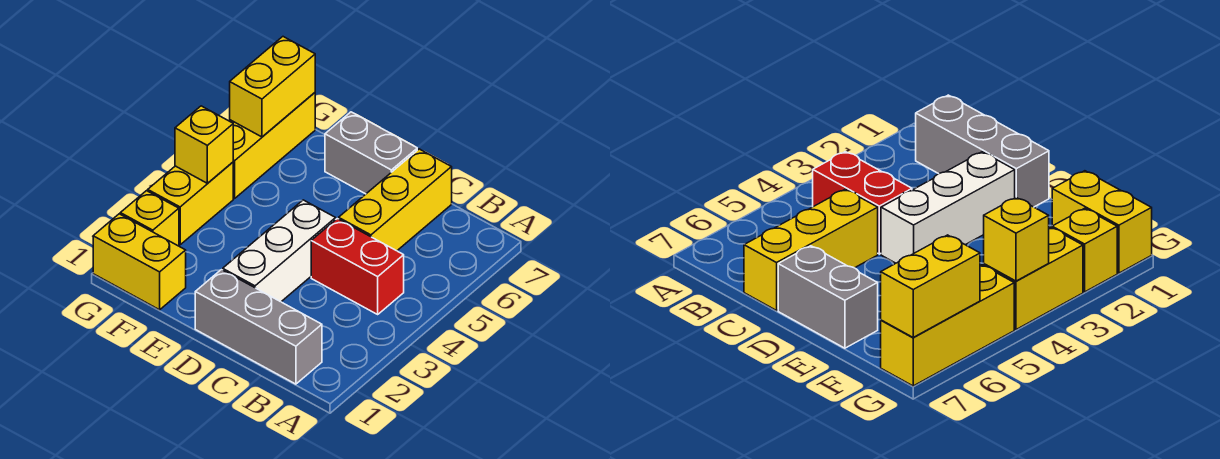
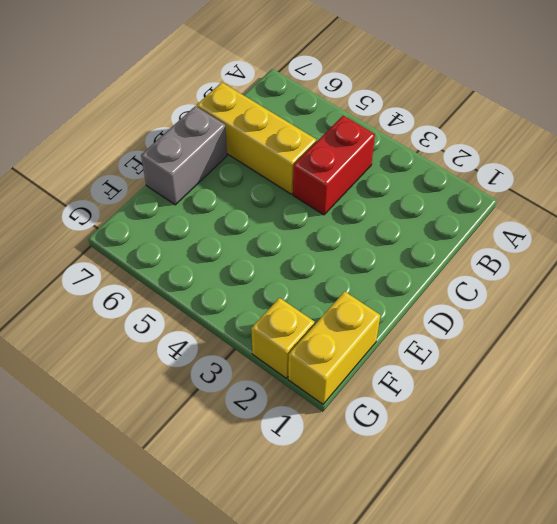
none -> grey 1x3 brick [195,270,322,384]
none -> white 1x3 brick [223,200,336,302]

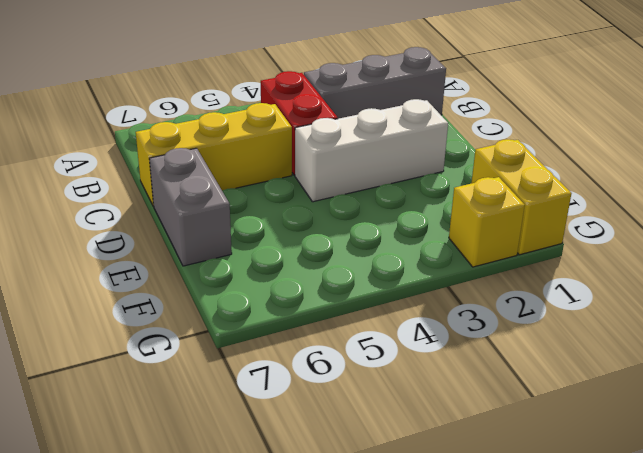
grey 1x3 brick [304,47,446,119] -> grey 1x3 brick turned to [195,270,322,384]
none -> yellow 1x2 brick [148,162,233,245]
none -> yellow 1x3 brick [229,93,315,198]

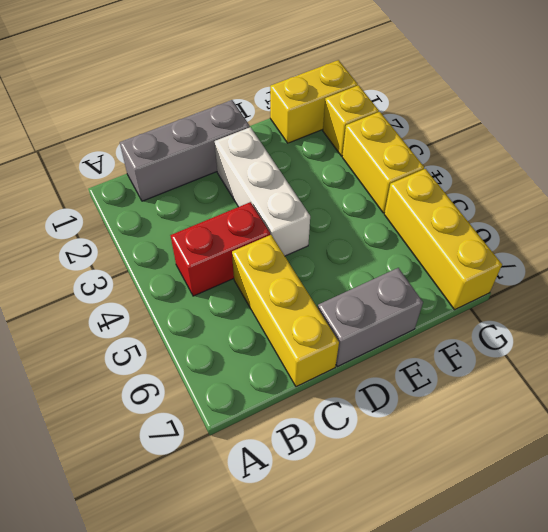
none -> yellow 1x1 brick [175,106,233,183]
none -> yellow 1x2 brick [230,37,315,137]

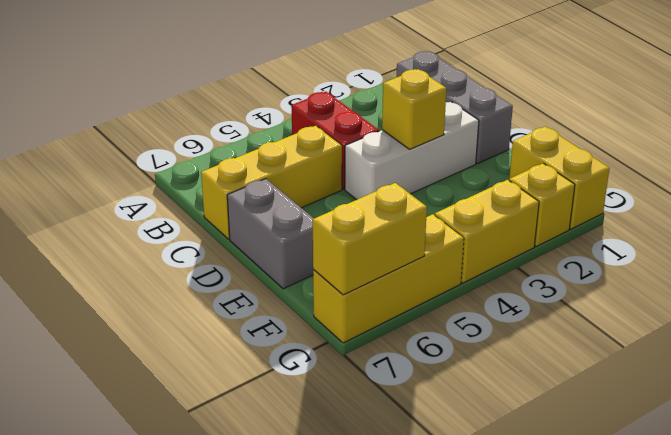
yellow 1x1 brick [382,69,446,149] -> yellow 1x1 brick moved to [175,106,233,183]

